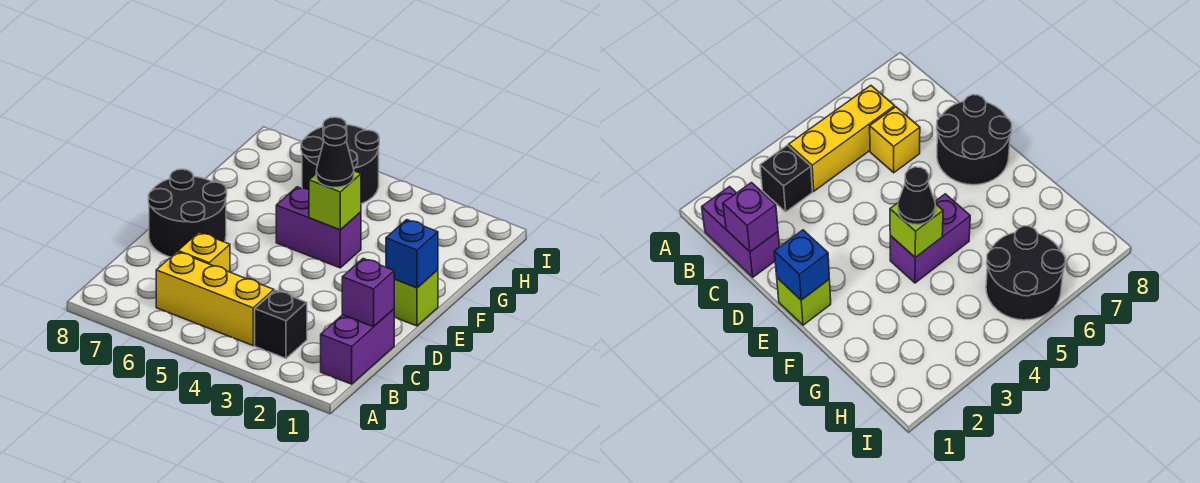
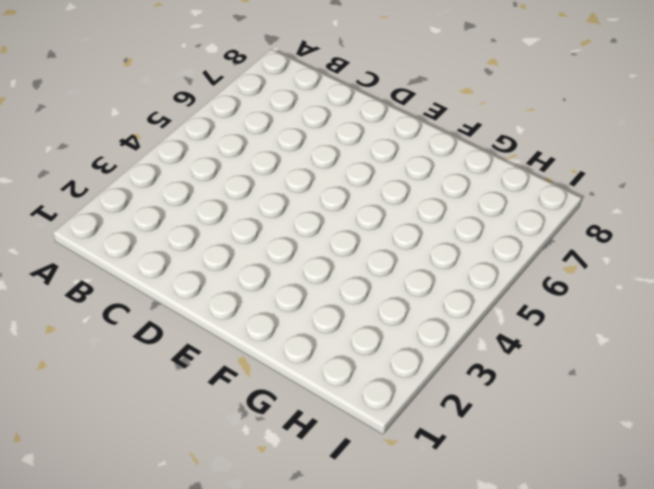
none -> purple 1x2 brick [321,309,395,384]
none -> black 1x1 brick [255,290,307,358]
none -> yellow 1x3 brick [156,252,274,345]

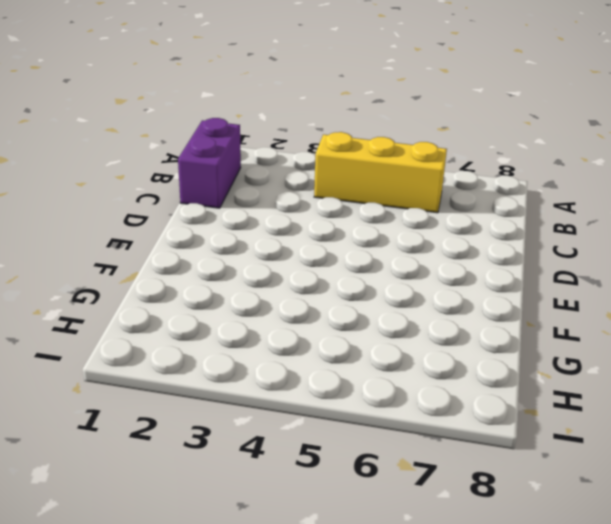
none -> black 1x1 brick [255,290,307,358]
none -> yellow 1x1 brick [178,232,230,272]
none -> black 2x2 round brick [148,169,227,257]

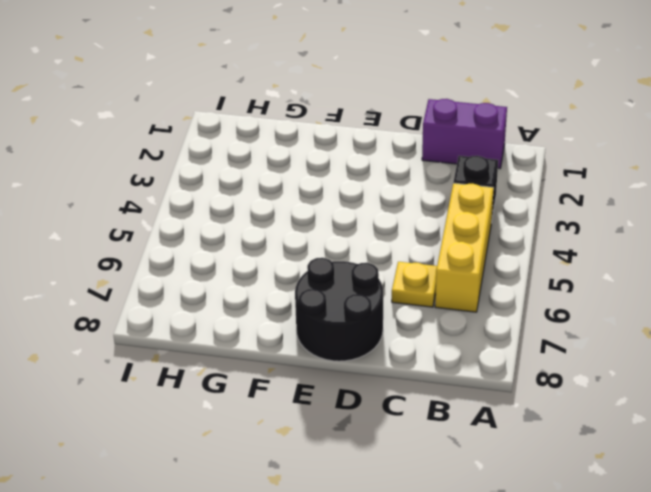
yellow 1x1 plate [392,262,437,307] -> yellow 1x1 brick [178,232,230,272]
none -> lime 1x1 brick [394,270,438,326]
none -> purple 1x2 brick [276,187,361,268]
none -> black 2x2 round brick [301,117,379,204]

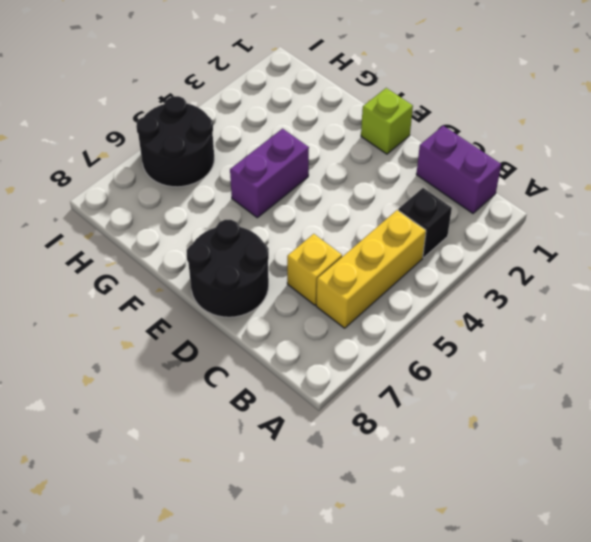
none -> purple 1x1 brick [342,258,394,327]
none -> blue 1x1 brick [386,220,438,288]
none -> lime 1x1 brick [309,171,361,230]

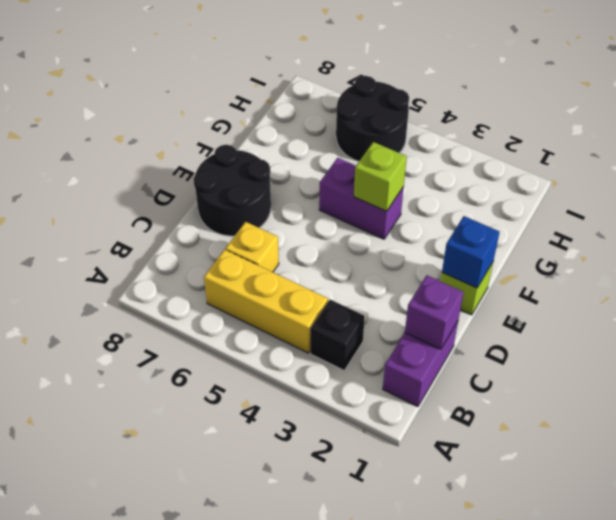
none -> black 1x1 cone [316,125,354,187]

